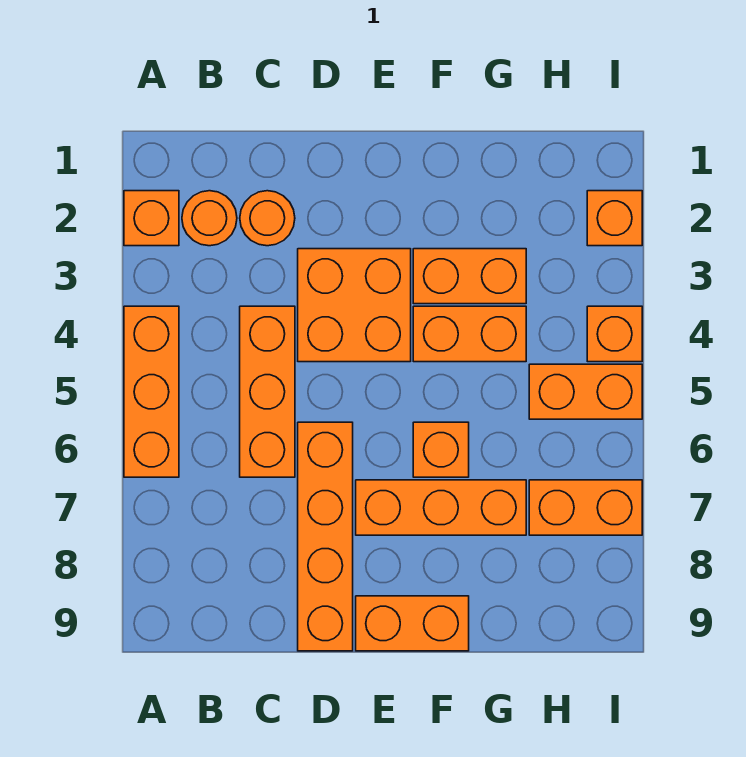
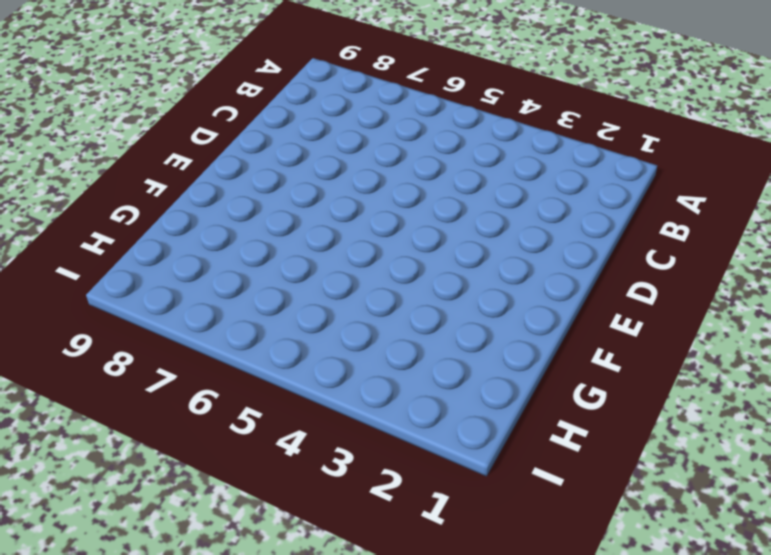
none -> orange 1x1 brick [124,191,179,246]
none -> orange 1x3 brick [124,306,179,477]
none -> orange 1x1 round brick [182,191,237,246]

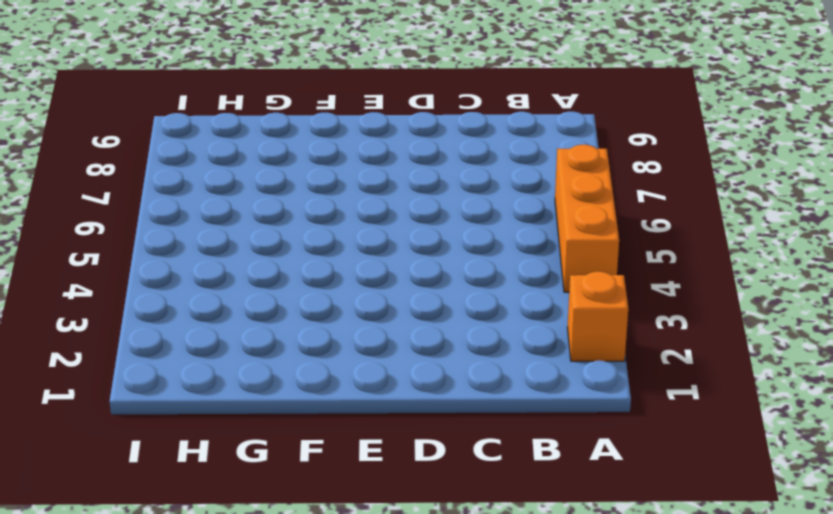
none -> orange 1x1 round brick [182,191,237,246]
none -> orange 1x1 round brick [240,191,295,246]
none -> orange 1x3 brick [240,306,295,477]

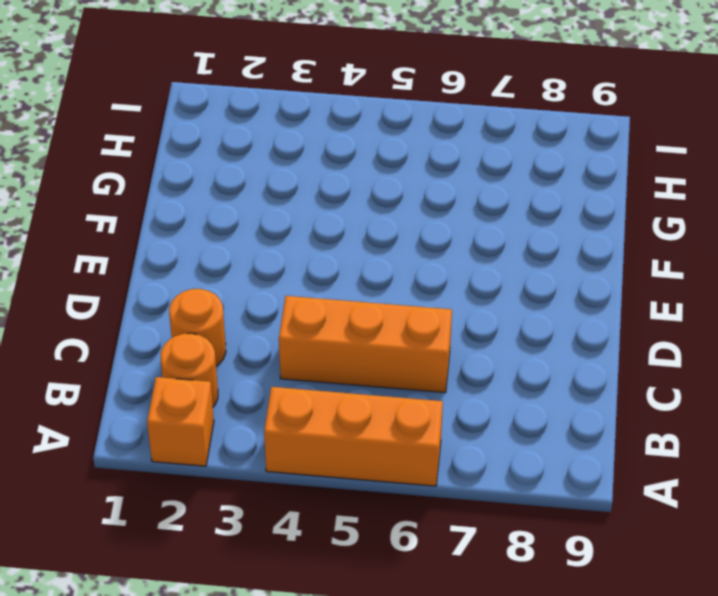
none -> orange 2x2 brick [298,249,411,362]
none -> orange 1x4 brick [298,422,353,651]
none -> orange 1x3 brick [356,480,526,535]

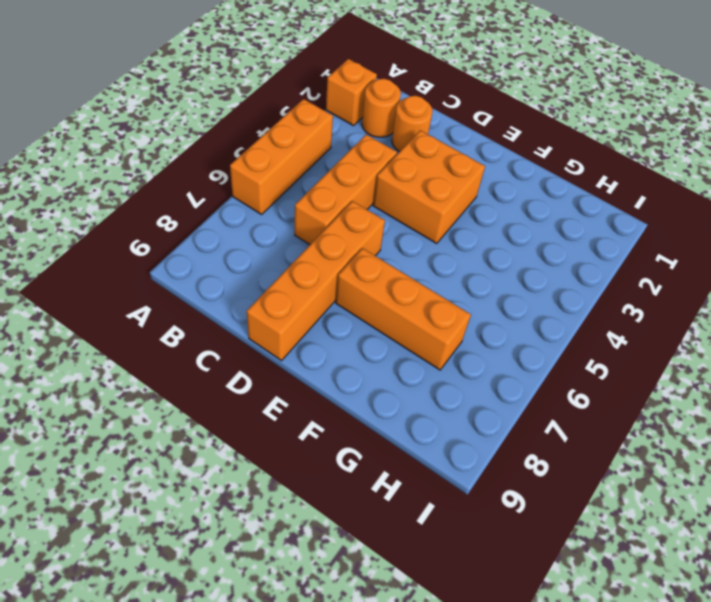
none -> orange 1x2 brick [356,596,469,651]
none -> orange 1x2 brick [413,249,526,304]
none -> orange 1x2 brick [413,306,526,362]

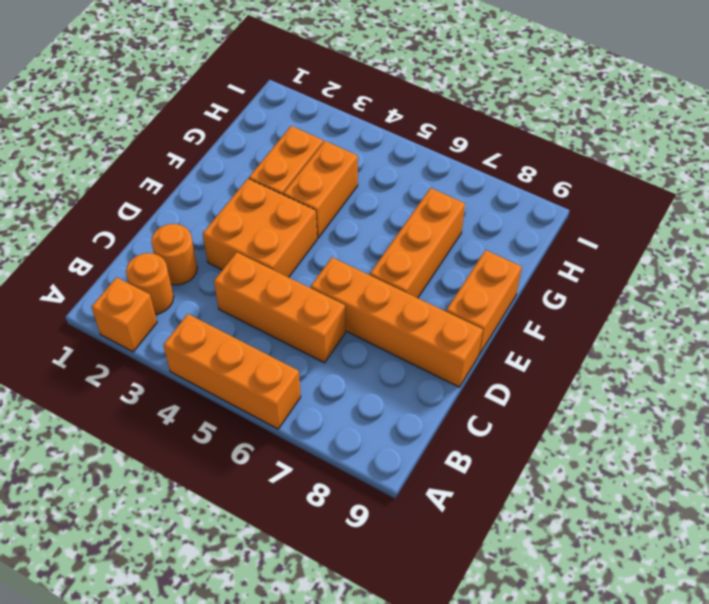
none -> orange 1x1 brick [413,422,469,477]
none -> orange 1x2 brick [529,364,642,419]
none -> orange 1x2 brick [529,480,642,535]

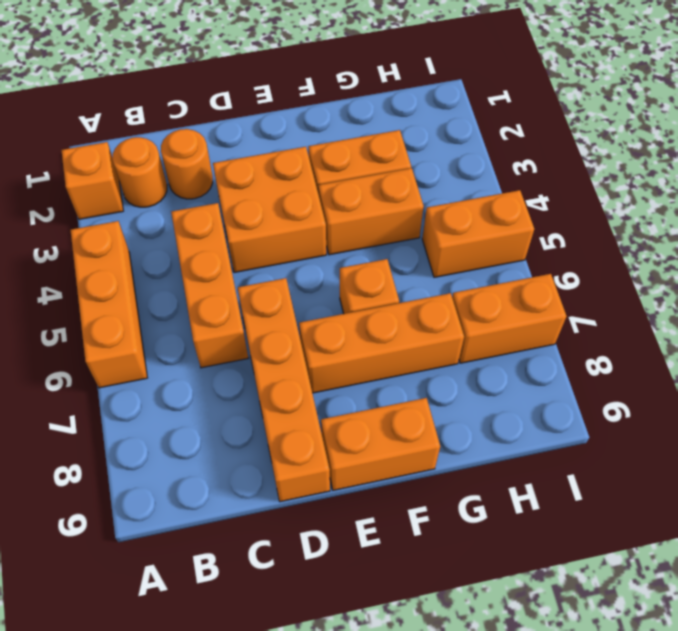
none -> orange 1x1 brick [587,191,642,246]
none -> orange 1x1 brick [587,306,642,362]

